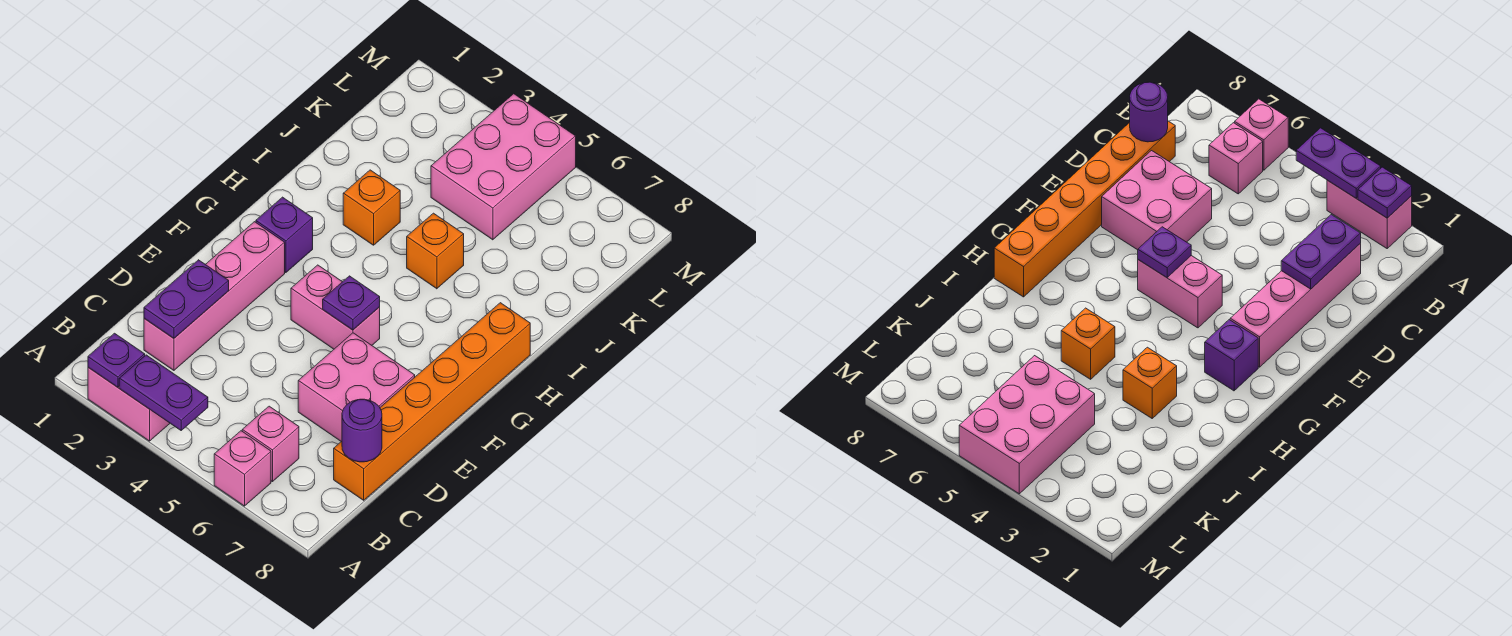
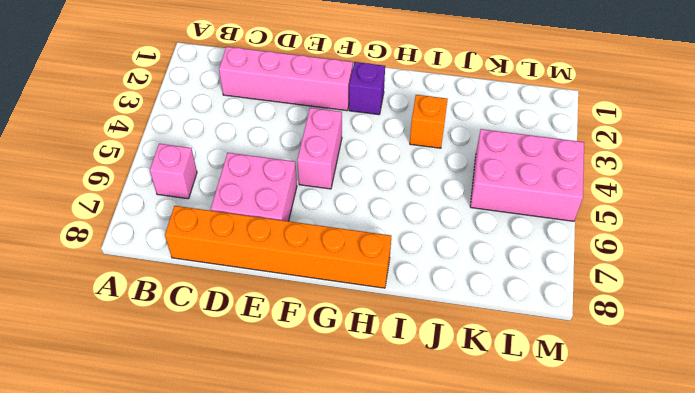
none -> pink 1x2 brick [88,367,170,441]
none -> pink 1x1 brick [214,431,271,506]
none -> orange 1x1 brick [407,213,464,289]

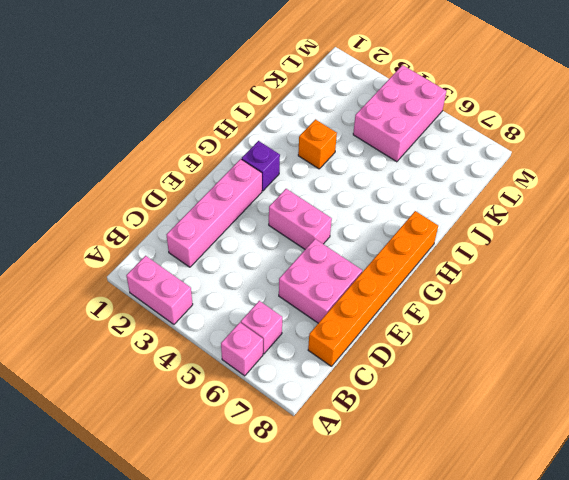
none -> orange 1x1 brick [407,213,464,289]
none -> purple 1x1 plate [88,333,145,387]
none -> purple 1x2 plate [119,355,208,430]

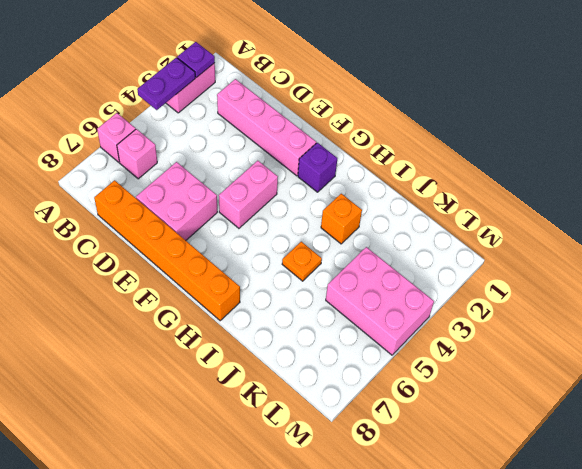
orange 1x1 plate [282,242,322,281] -> orange 1x1 brick [407,213,464,289]
none -> purple 1x2 plate [144,260,229,338]
none -> purple 1x1 round brick [342,399,382,462]
none -> purple 1x1 plate [323,276,380,330]

